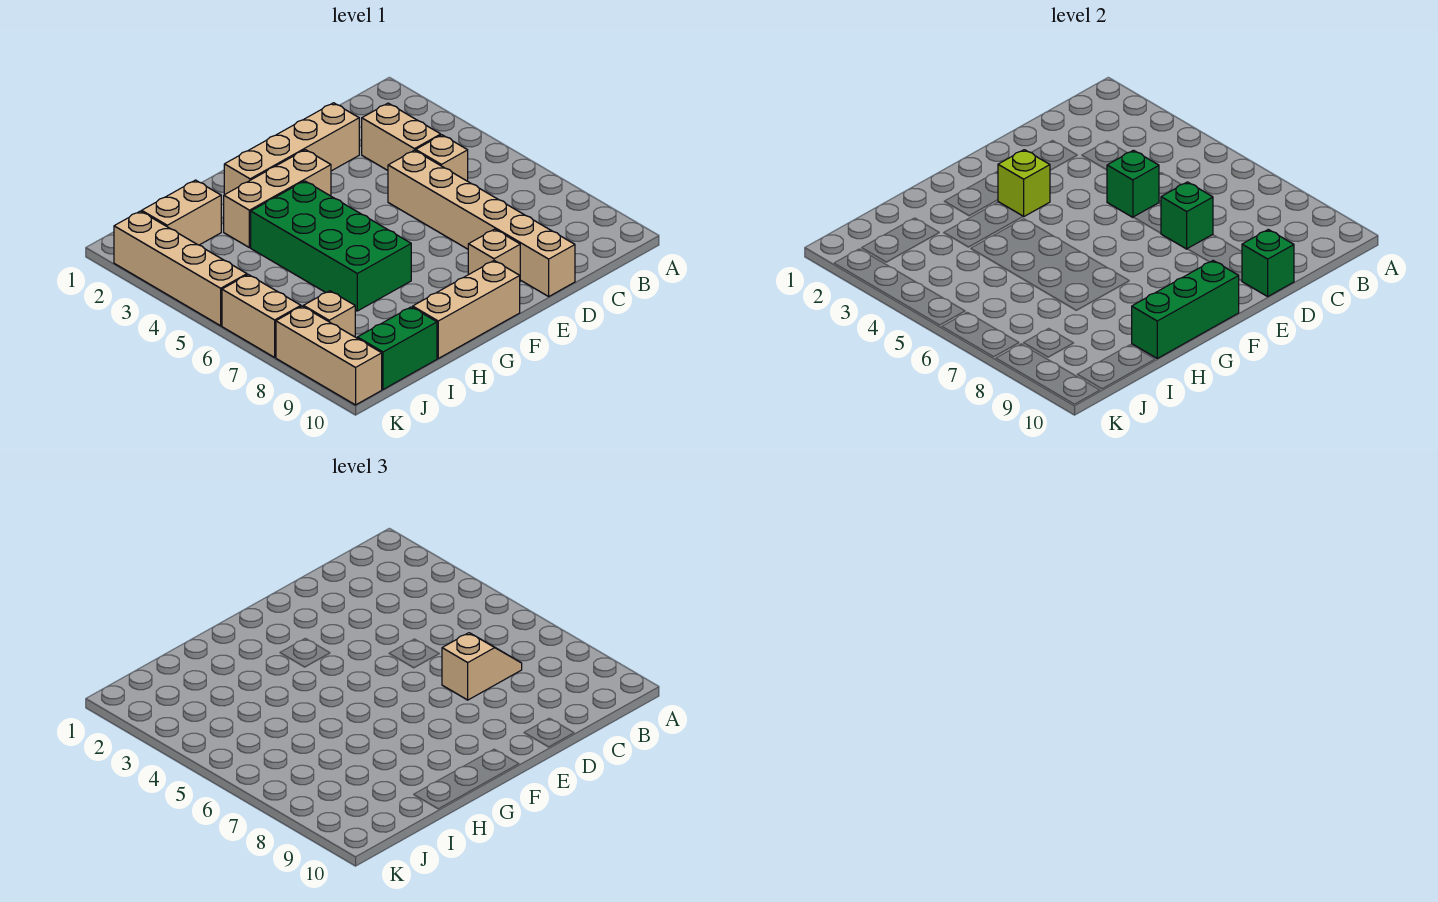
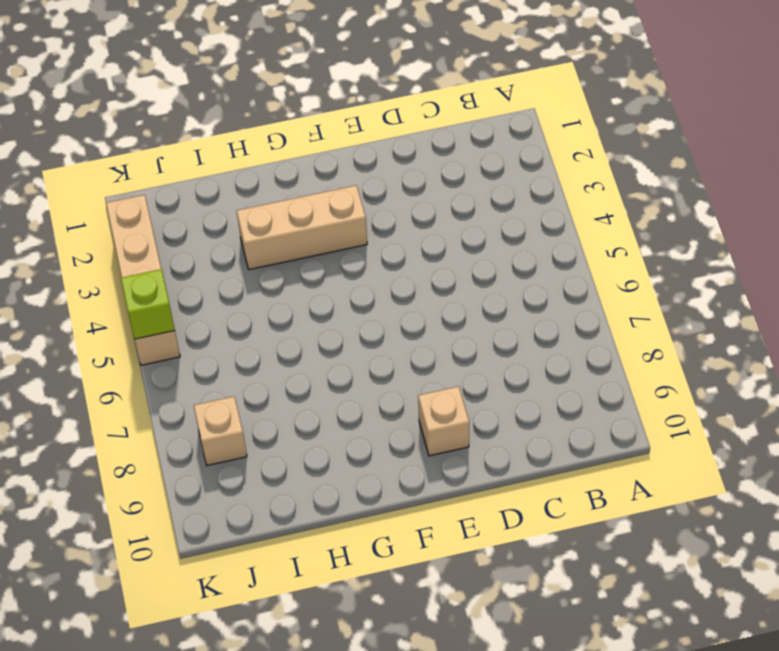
lime 1x1 brick [121,269,175,339] -> lime 1x1 brick moved to [998,150,1050,217]
none -> tan 1x2 brick [362,103,441,170]
none -> tan 1x1 brick [416,135,468,181]
none -> tan 1x4 brick [224,103,359,195]

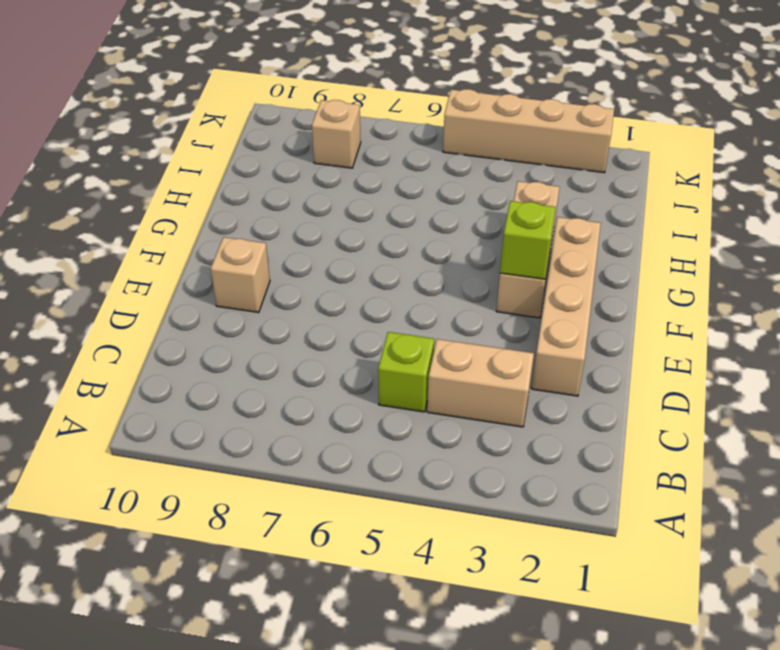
lime 1x1 brick [378,332,434,412] -> tan 1x1 brick [416,135,468,181]
none -> tan 1x6 brick [388,150,575,296]
none -> tan 1x3 brick [413,261,520,358]
none -> green 2x4 brick [251,181,411,311]

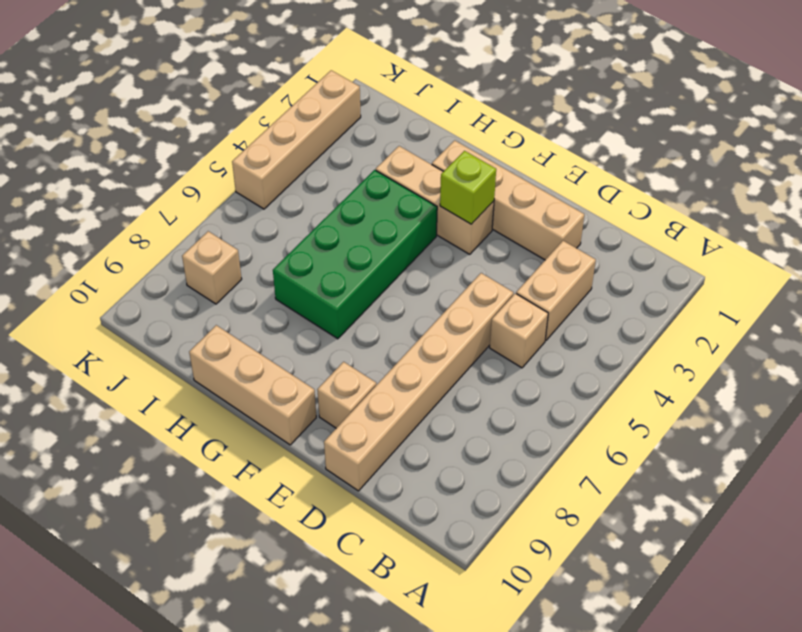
none -> tan 1x2 brick [142,180,221,245]
none -> green 1x2 brick [357,307,437,389]
none -> tan 1x2 brick [222,275,301,357]

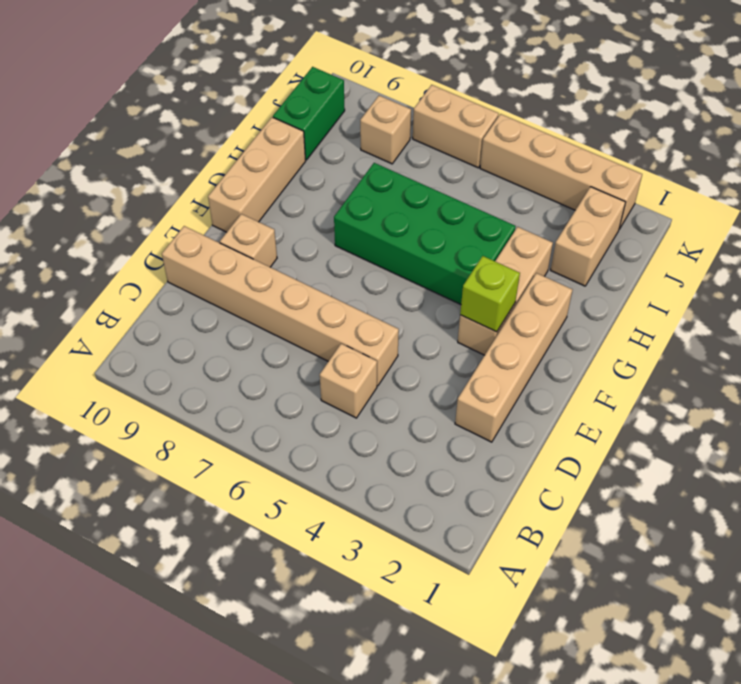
none -> tan 1x2 brick [362,103,441,170]
none -> tan 1x3 brick [276,306,382,405]
none -> green 1x1 brick [1107,150,1159,217]

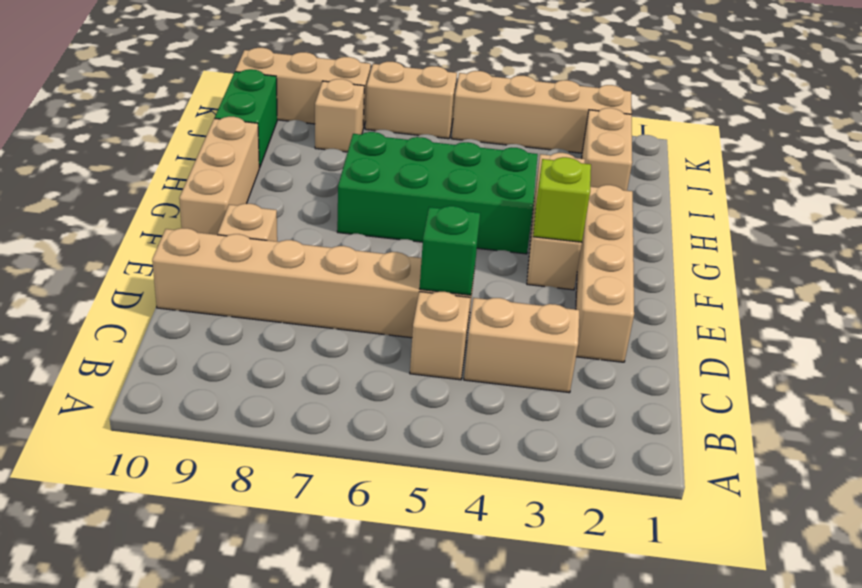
none -> green 1x1 brick [1161,182,1213,249]
none -> green 1x1 brick [1242,230,1294,296]
none -> green 1x3 brick [1132,261,1239,358]

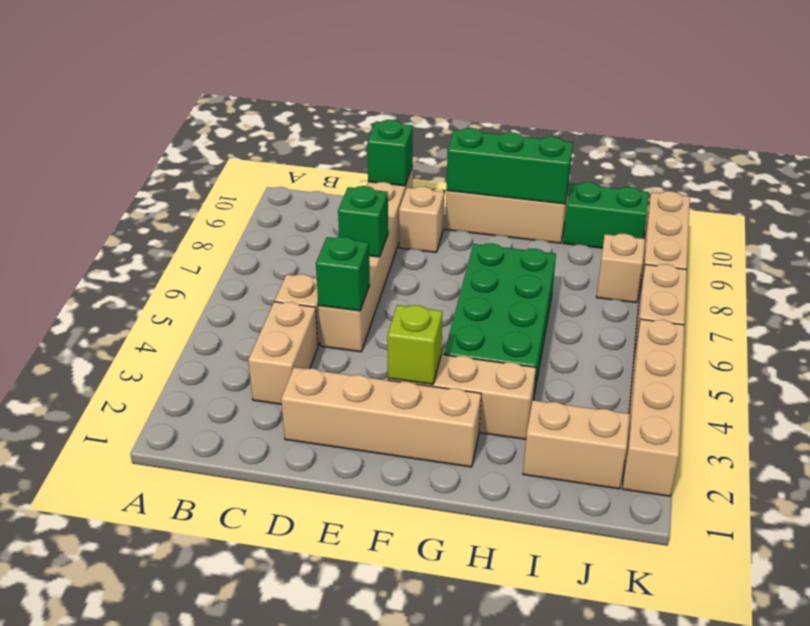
none -> tan 1x2 slope [442,633,522,700]

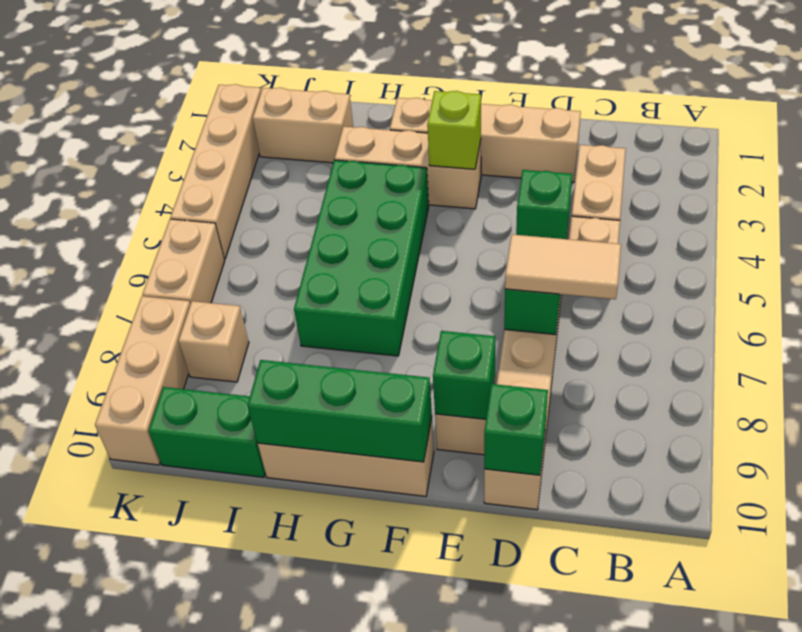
tan 1x2 tile [505,234,621,299] -> tan 1x2 slope [442,633,522,700]
green 1x1 brick [433,331,495,419] -> none

